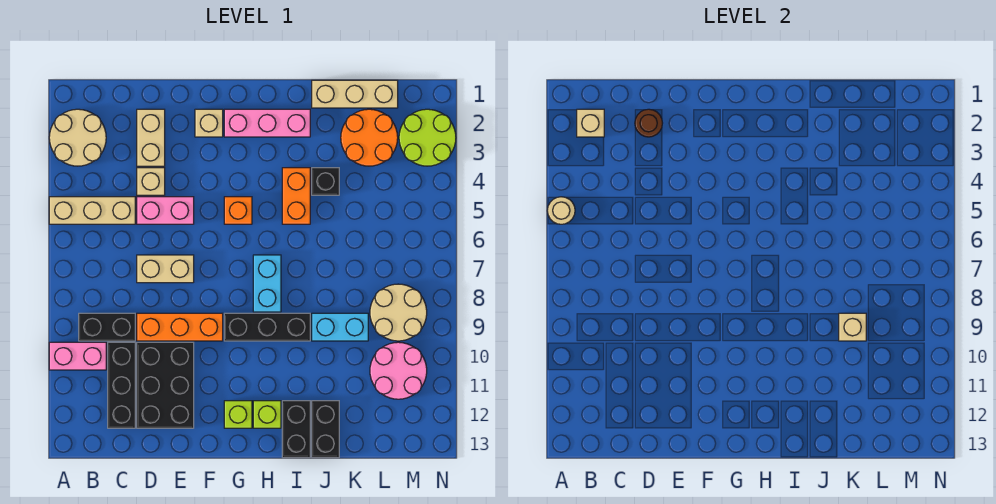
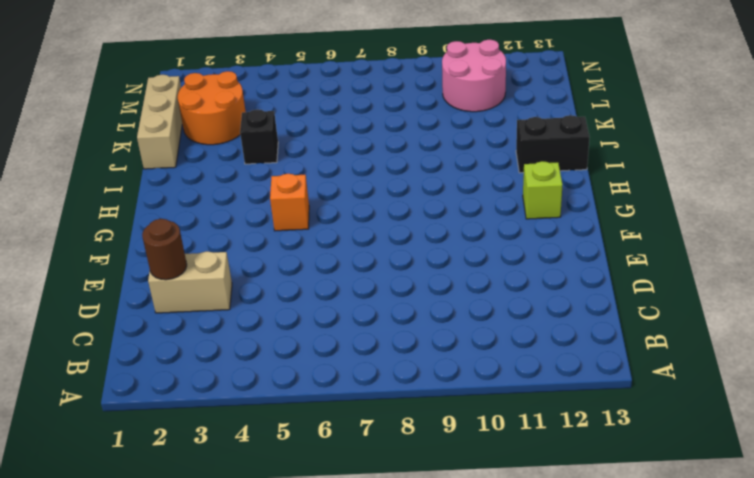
none -> tan 2x2 round brick [49,109,106,166]
none -> tan 1x3 brick [49,197,135,224]
none -> pink 1x2 brick [49,342,106,370]
none -> black 1x2 brick [79,313,135,341]

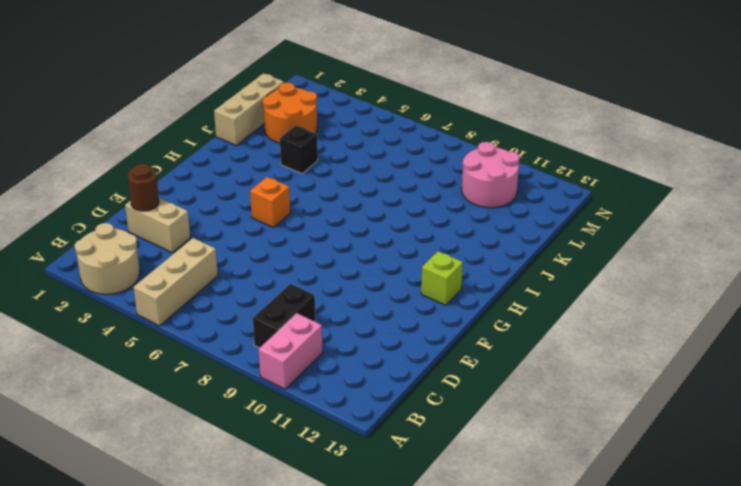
none -> black 1x3 brick [108,342,135,428]
none -> tan 1x1 brick [137,168,165,195]
none -> pink 1x2 brick [137,197,194,224]
none -> tan 1x2 brick [137,255,194,283]

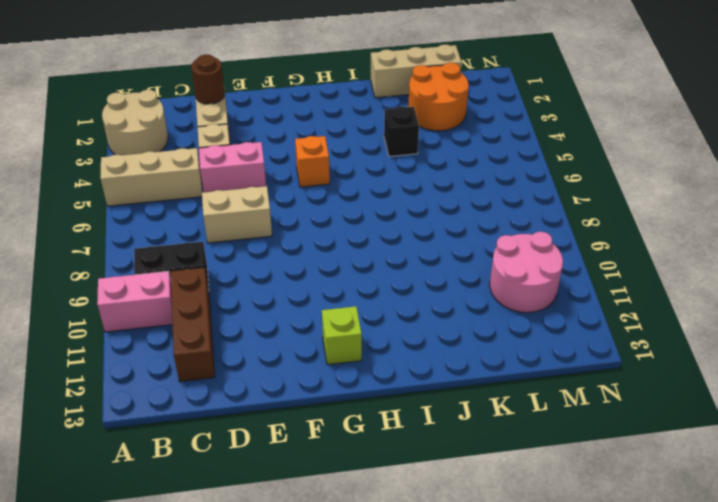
brown 1x3 brick [171,267,215,382] -> black 1x3 brick [108,342,135,428]
none -> orange 1x3 brick [137,313,223,341]
none -> black 2x3 brick [137,342,194,428]
none -> tan 1x1 brick [195,109,223,137]
none -> pink 1x3 brick [224,109,310,137]

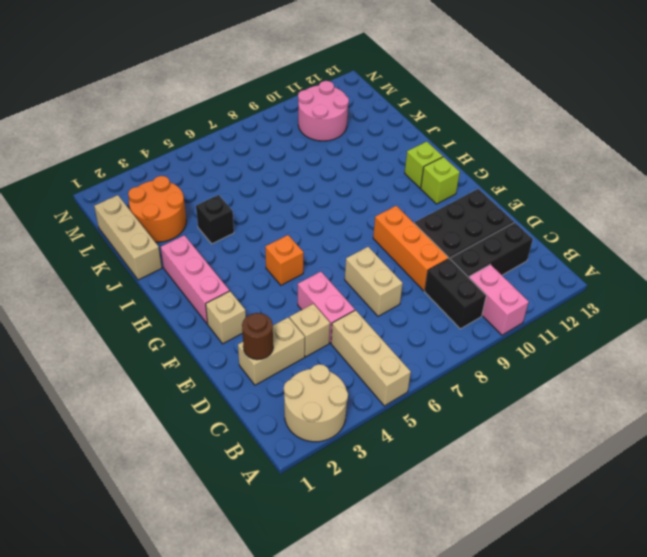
none -> black 1x3 brick [224,313,310,341]
none -> cyan 1x2 brick [253,255,281,312]
none -> orange 1x2 brick [282,168,310,224]
none -> black 1x2 brick [282,401,310,458]

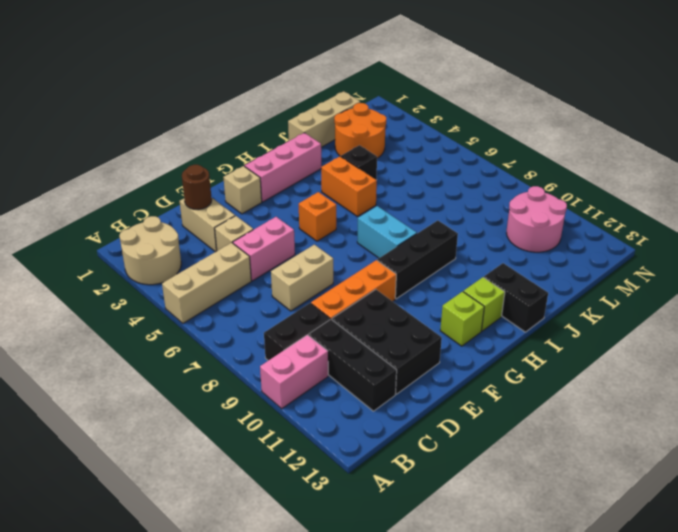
none -> cyan 1x2 brick [312,313,368,341]
none -> black 1x2 brick [312,401,339,458]
none -> tan 2x2 round brick [370,284,427,341]
none -> lime 2x2 round brick [399,109,456,166]

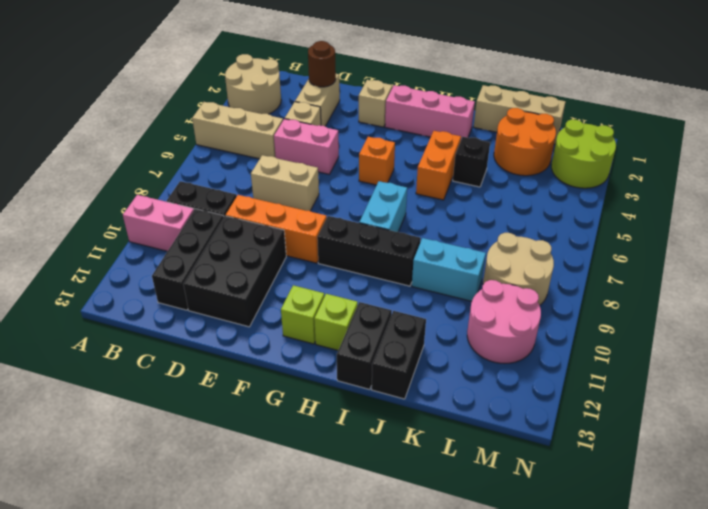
none -> tan 1x1 round brick [547,197,575,224]
none -> tan 1x1 brick [577,109,604,137]
none -> tan 1x1 brick [839,313,866,341]

